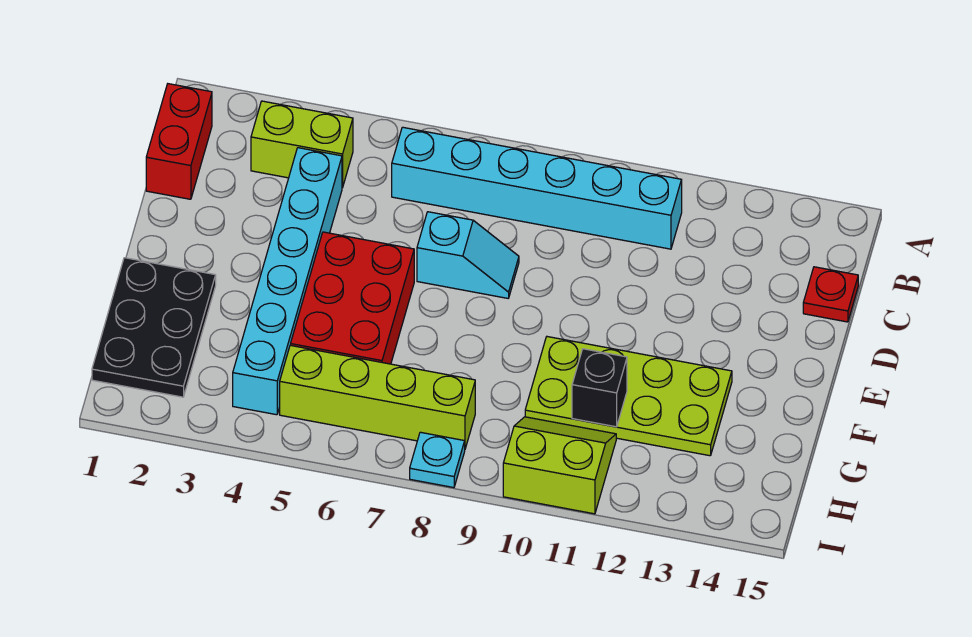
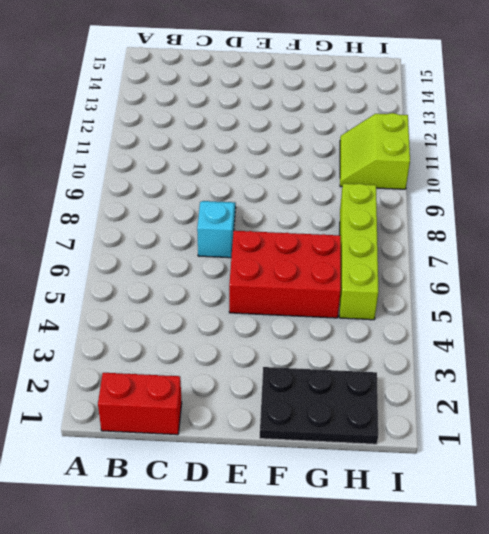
none -> lime 1x2 brick [251,101,353,188]
none -> cyan 1x6 brick [392,127,682,249]
none -> cyan 1x6 brick [233,148,342,415]

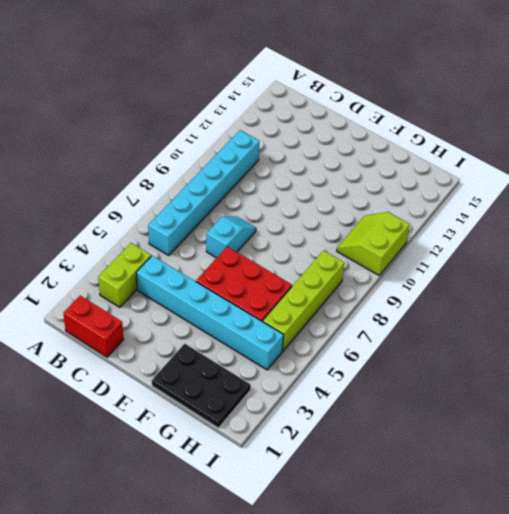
none -> red 1x1 plate [803,267,858,322]
none -> lime 2x4 plate [525,337,732,456]
none -> cyan 1x1 plate [410,432,465,488]

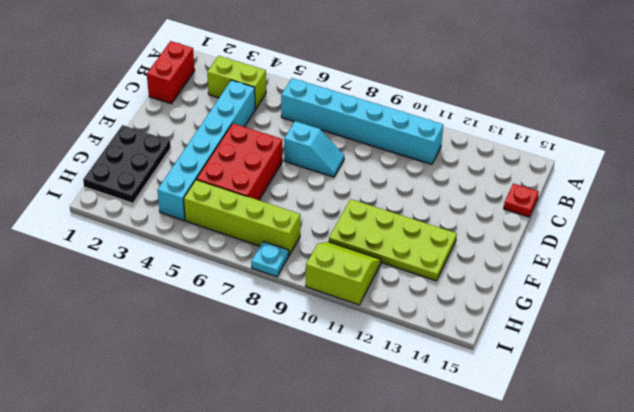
none -> black 1x1 brick [572,349,627,427]

